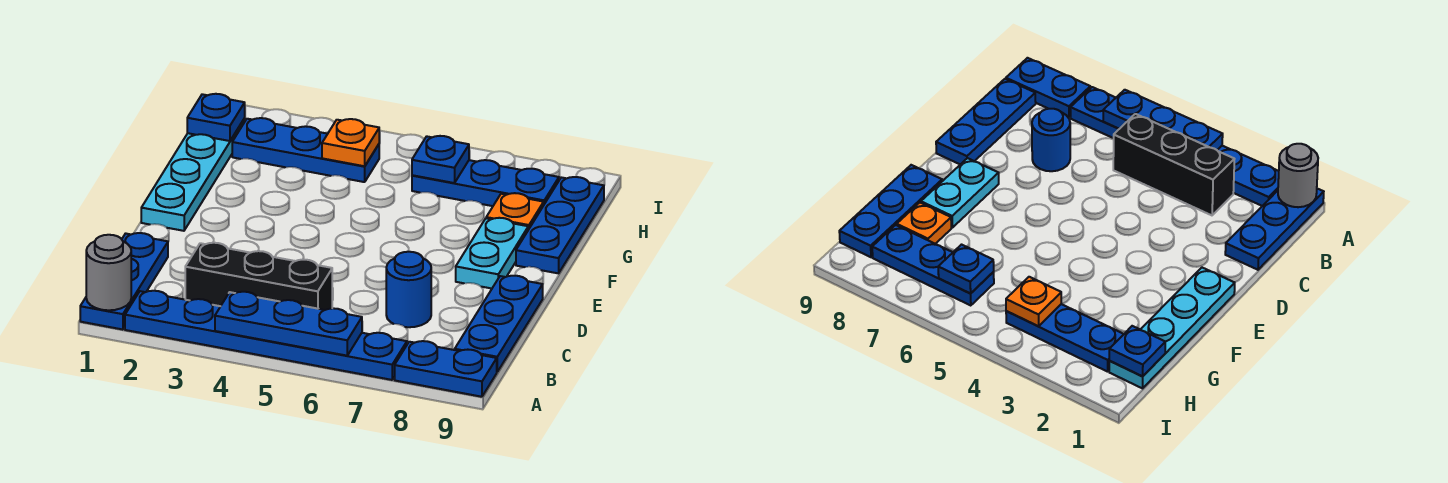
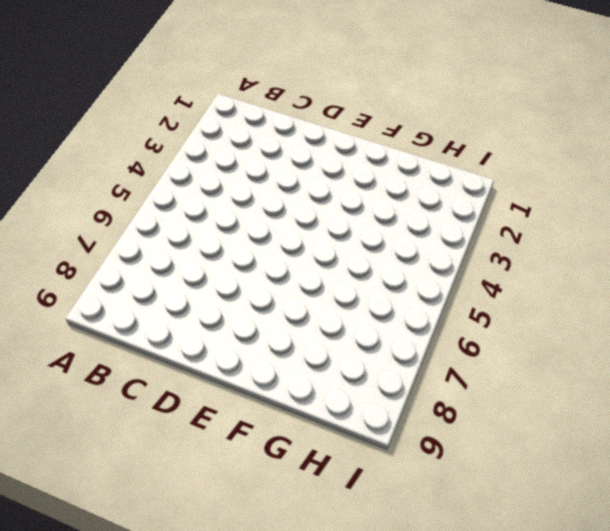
none -> blue 1x3 plate [80,233,168,330]
none -> blue 1x6 plate [125,291,407,380]
none -> blue 1x2 plate [395,341,497,397]

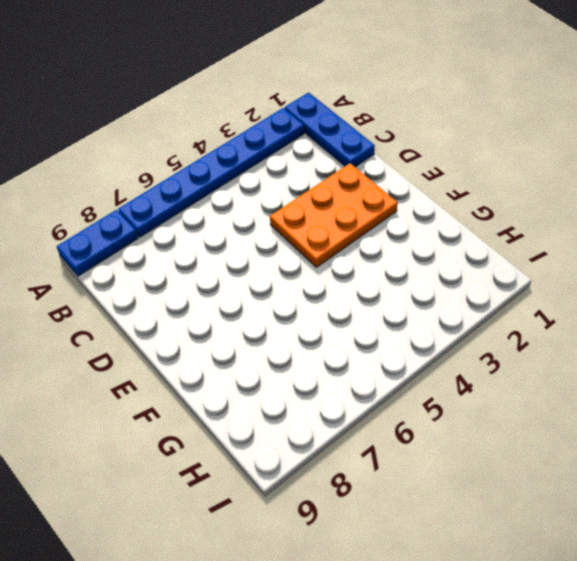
orange 2x3 plate [270,163,398,267] -> none
none -> black 1x3 brick [185,243,332,310]
none -> blue 1x3 plate [455,276,543,372]
none -> blue 1x1 round brick [386,252,431,327]

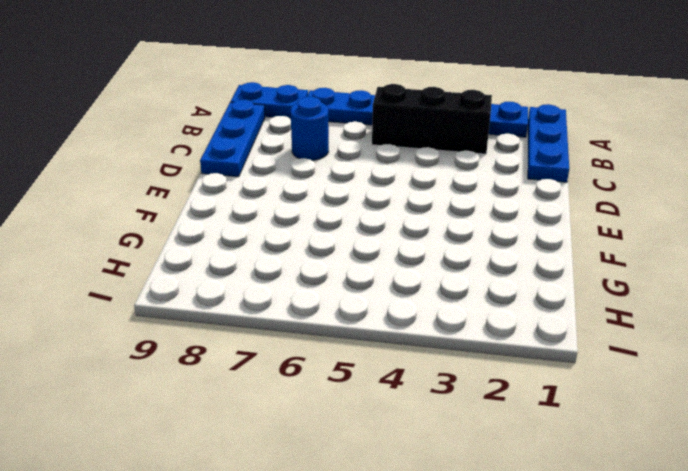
none -> cyan 1x4 plate [141,118,245,231]
none -> cyan 1x2 plate [456,218,528,288]
none -> blue 1x3 plate [516,177,604,273]

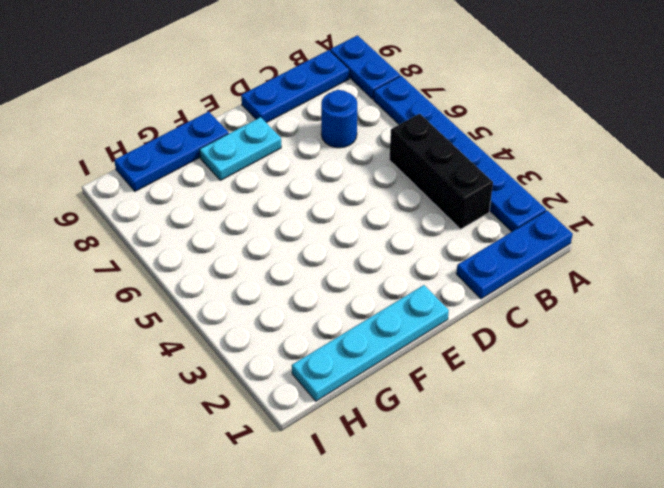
none -> orange 1x1 plate [486,193,544,230]
none -> blue 1x3 plate [232,118,379,182]
none -> blue 1x3 plate [412,160,559,206]

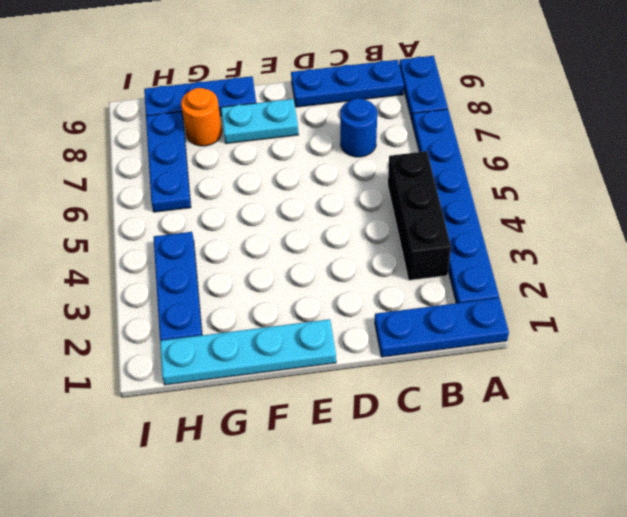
orange 1x1 round brick [181,88,222,146] -> orange 1x1 plate [486,193,544,230]
none -> grey 1x1 round brick [86,235,131,310]
none -> blue 1x3 plate [215,292,362,356]
none -> blue 1x1 plate [187,94,245,141]

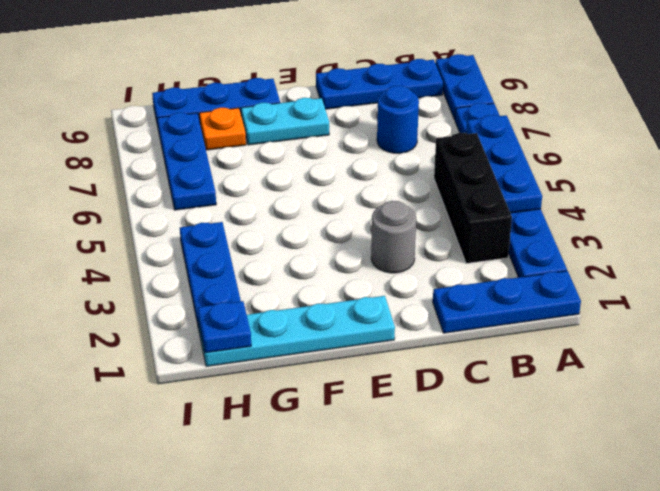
grey 1x1 round brick [371,201,416,273] -> grey 1x1 round brick moved to [86,235,131,310]
none -> orange 1x1 plate [322,119,379,166]
none -> blue 1x1 plate [412,136,469,183]

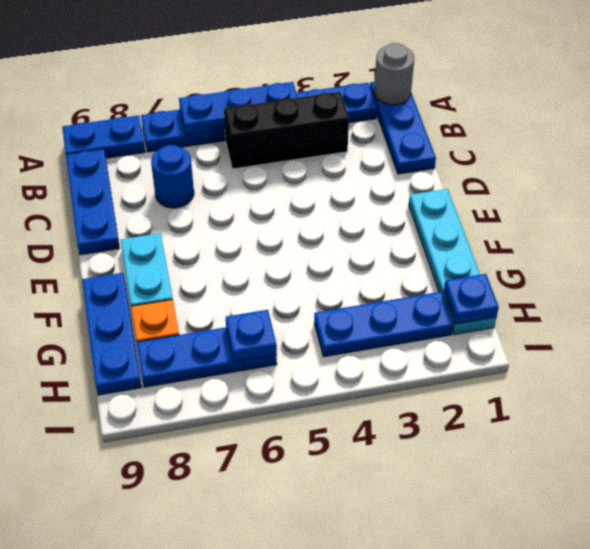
none -> orange 1x1 plate [322,119,379,166]

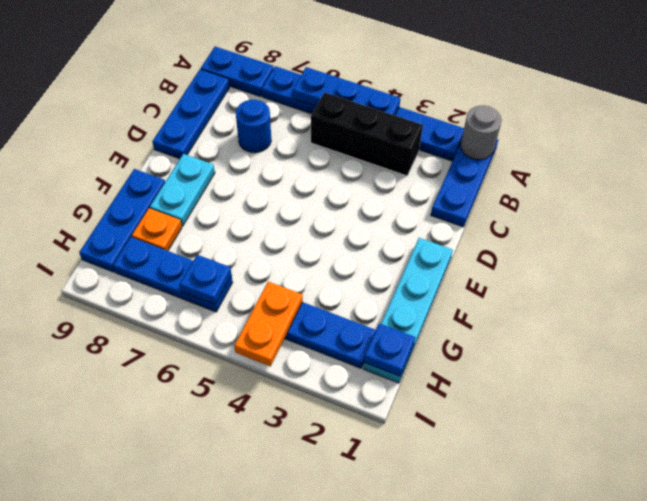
orange 1x2 plate [234,282,303,366] -> orange 1x1 plate [322,119,379,166]

